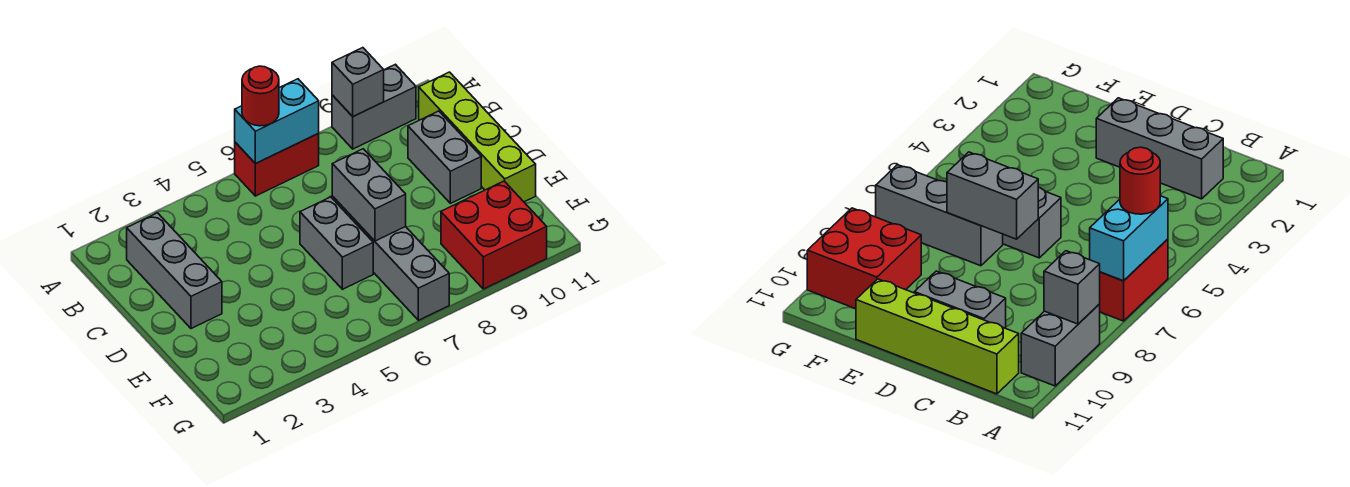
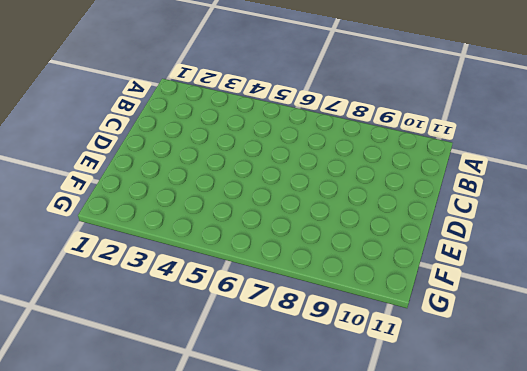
none -> red 1x2 brick [235,134,319,196]
none -> grey 1x2 brick [332,64,416,149]
none -> grey 1x3 brick [127,213,222,329]

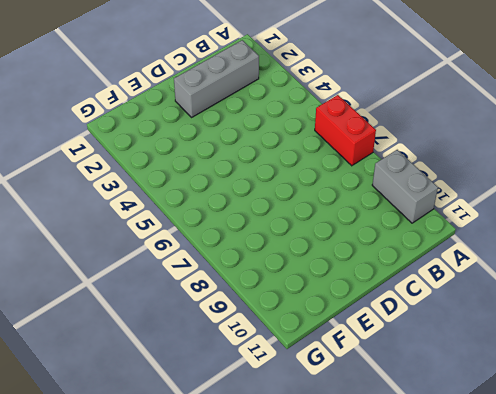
none -> lime 1x4 brick [419,72,536,202]
none -> grey 1x2 brick [408,111,481,203]
none -> grey 1x2 brick [300,197,373,289]

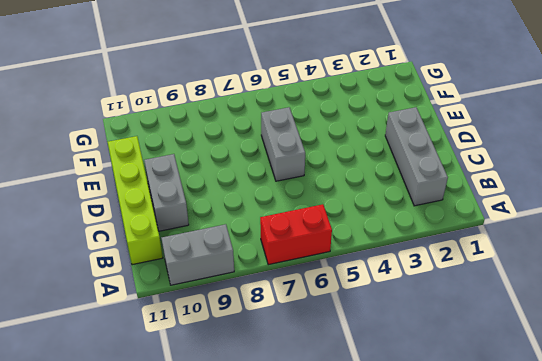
none -> grey 1x3 brick [354,220,449,320]
none -> red 2x2 brick [441,181,547,289]
none -> cyan 1x2 brick [235,79,319,164]

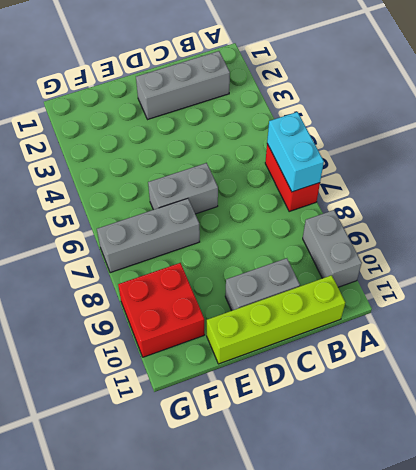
none -> grey 1x1 brick [332,48,384,117]
none -> grey 1x2 brick [332,149,406,241]
none -> red 1x1 round brick [242,66,279,126]

